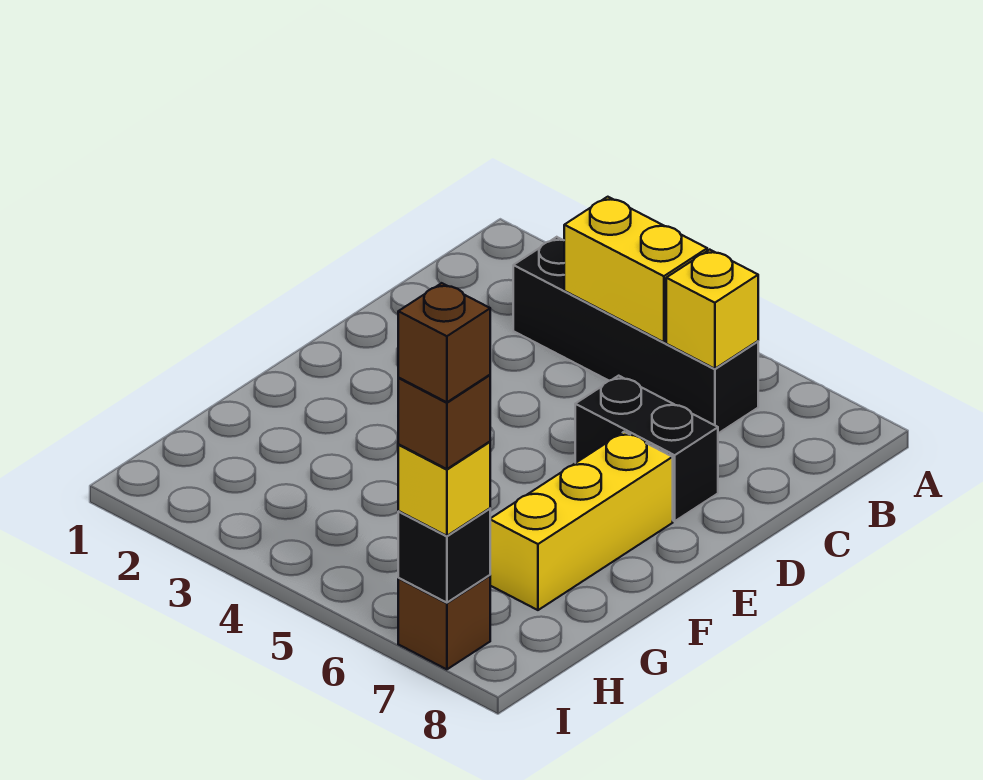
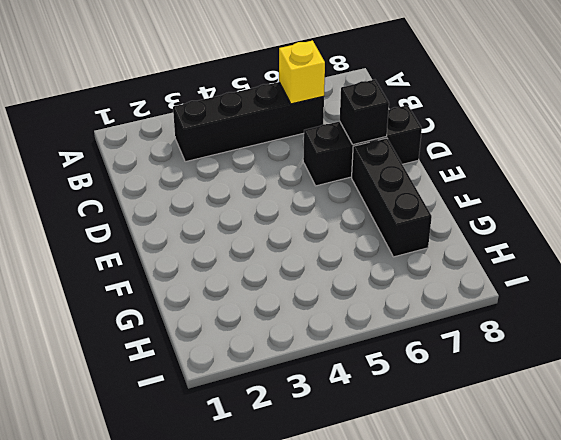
black 1x3 brick [303,105,422,186] -> black 1x2 brick [575,376,718,521]
black 1x1 brick [340,80,389,145] -> black 1x1 brick moved to [398,508,490,603]
black 1x3 brick [352,138,432,257] -> yellow 1x3 brick [490,432,673,610]
none -> brown 1x1 brick [398,575,490,669]
none -> yellow 1x2 brick [564,197,707,342]

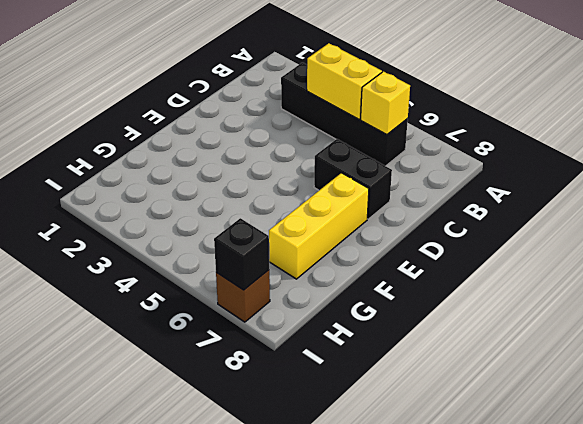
none -> yellow 1x1 brick [398,442,490,536]
none -> brown 1x1 brick [398,375,490,469]

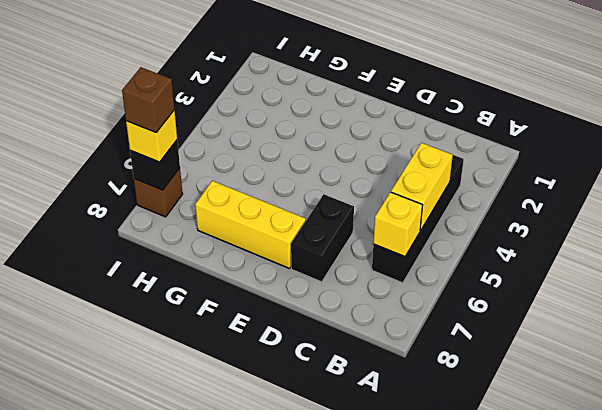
none -> brown 1x1 brick [398,283,490,402]

